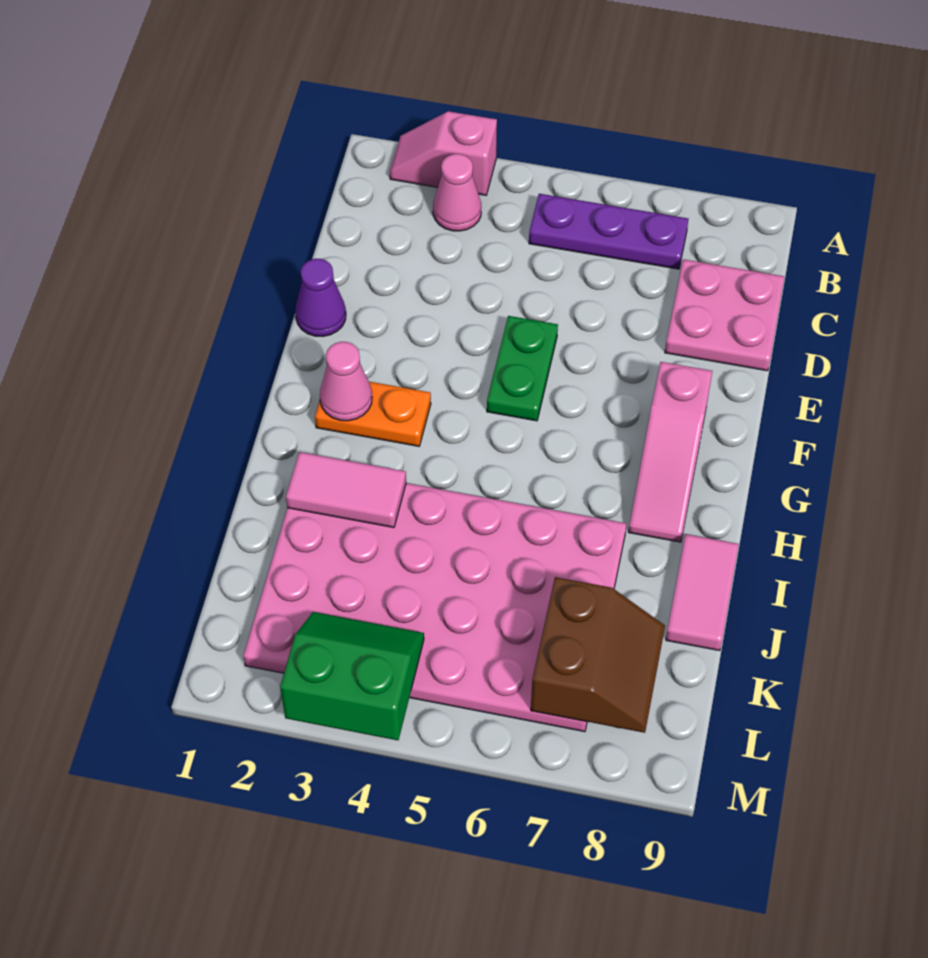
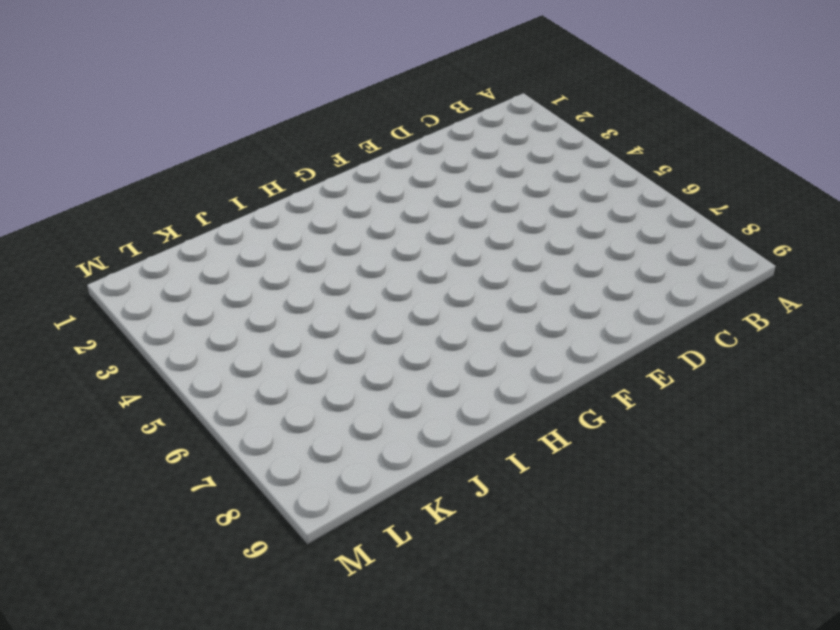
none -> pink 1x2 slope [390,111,497,195]
none -> pink 1x1 cone [433,154,481,231]
none -> purple 1x3 plate [529,194,688,269]

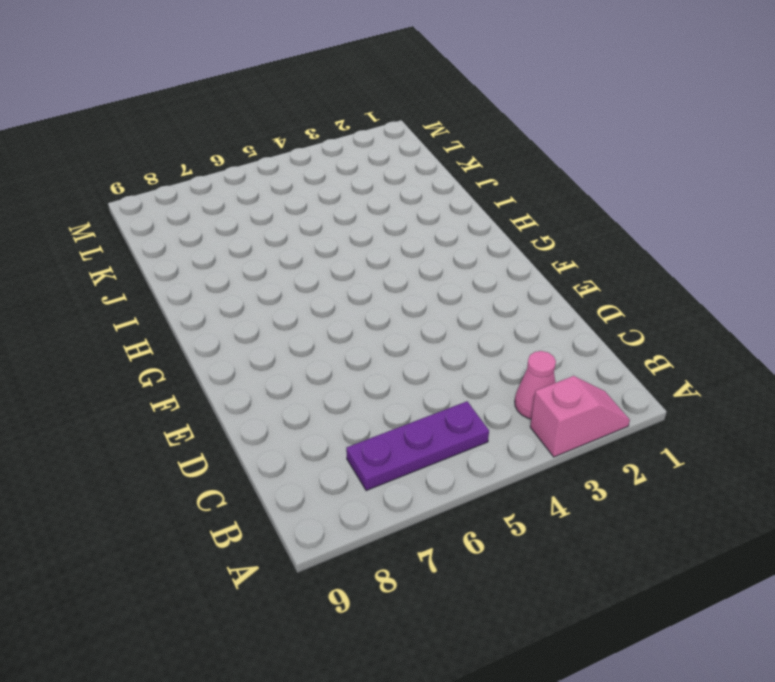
none -> pink 2x2 plate [665,259,784,371]
none -> purple 1x1 cone [295,259,346,337]
none -> green 1x2 plate [487,316,558,421]

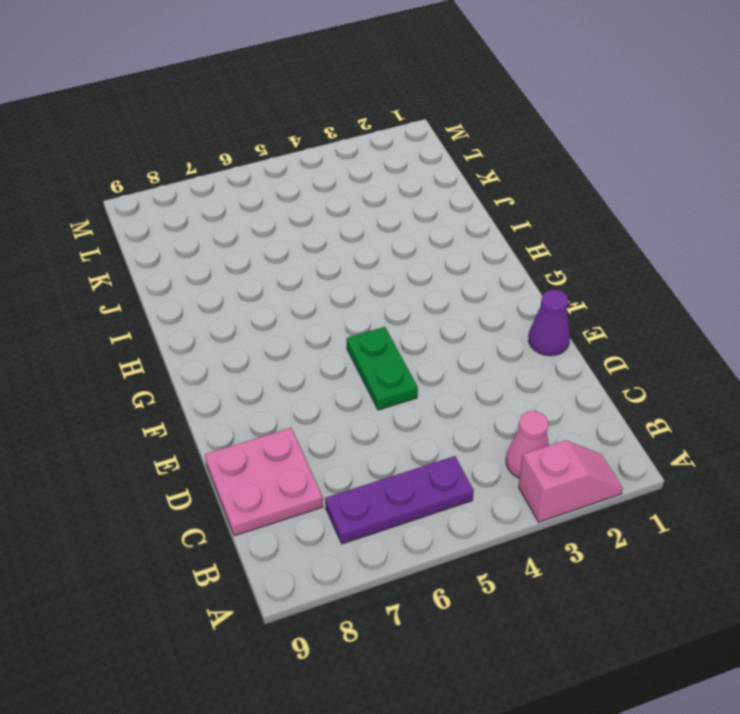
none -> pink 1x3 slope [629,362,712,542]
none -> orange 1x2 plate [315,382,431,446]
none -> pink 4x6 plate [243,483,626,732]

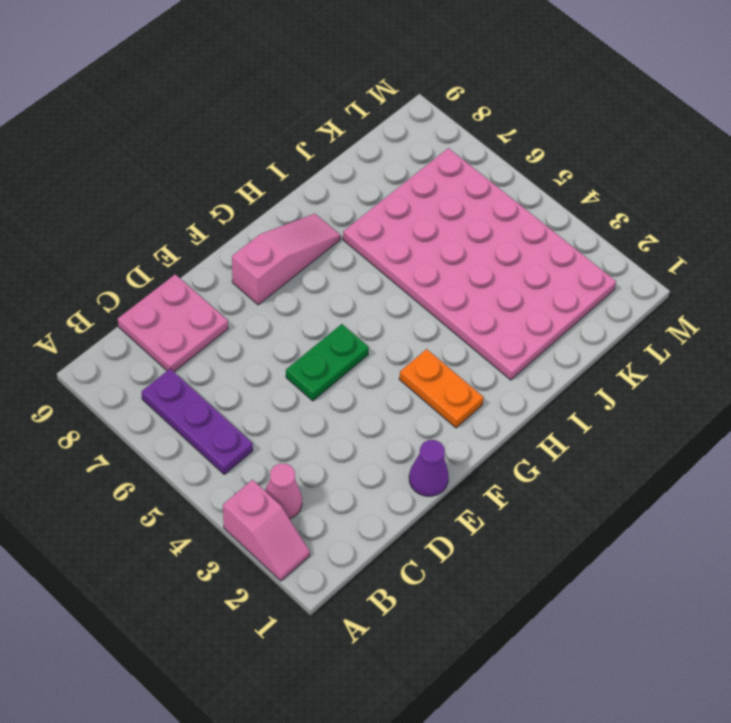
none -> pink 1x2 tile [666,534,739,651]
none -> pink 1x1 cone [320,342,372,421]
none -> pink 1x2 tile [286,452,406,527]

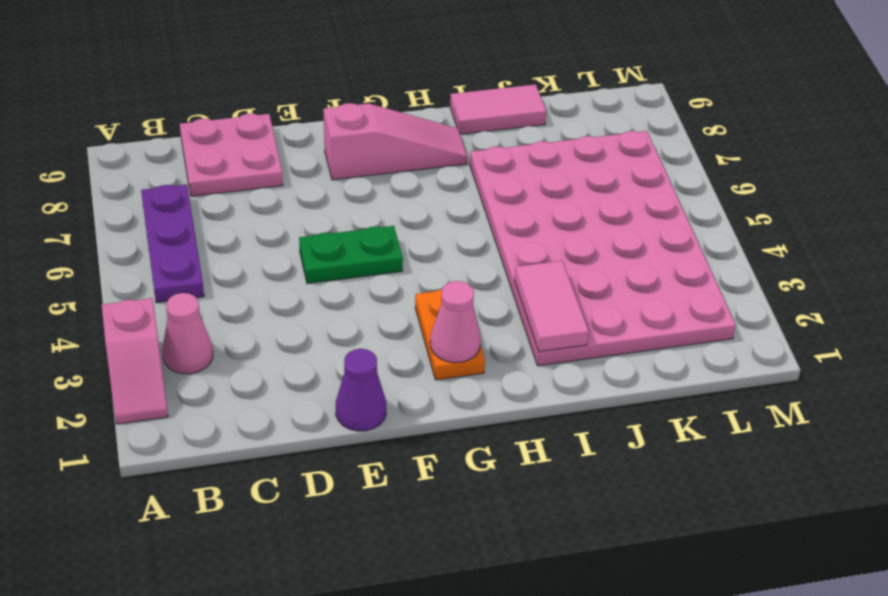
none -> brown 2x2 slope [531,577,665,733]
none -> green 2x2 slope [280,612,424,740]

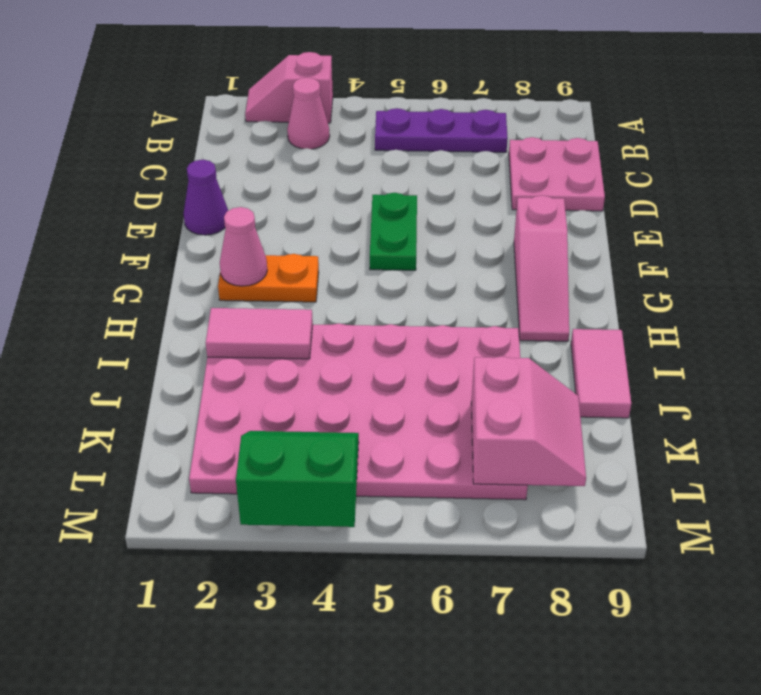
pink 2x2 slope [471,356,586,486] -> brown 2x2 slope [531,577,665,733]

